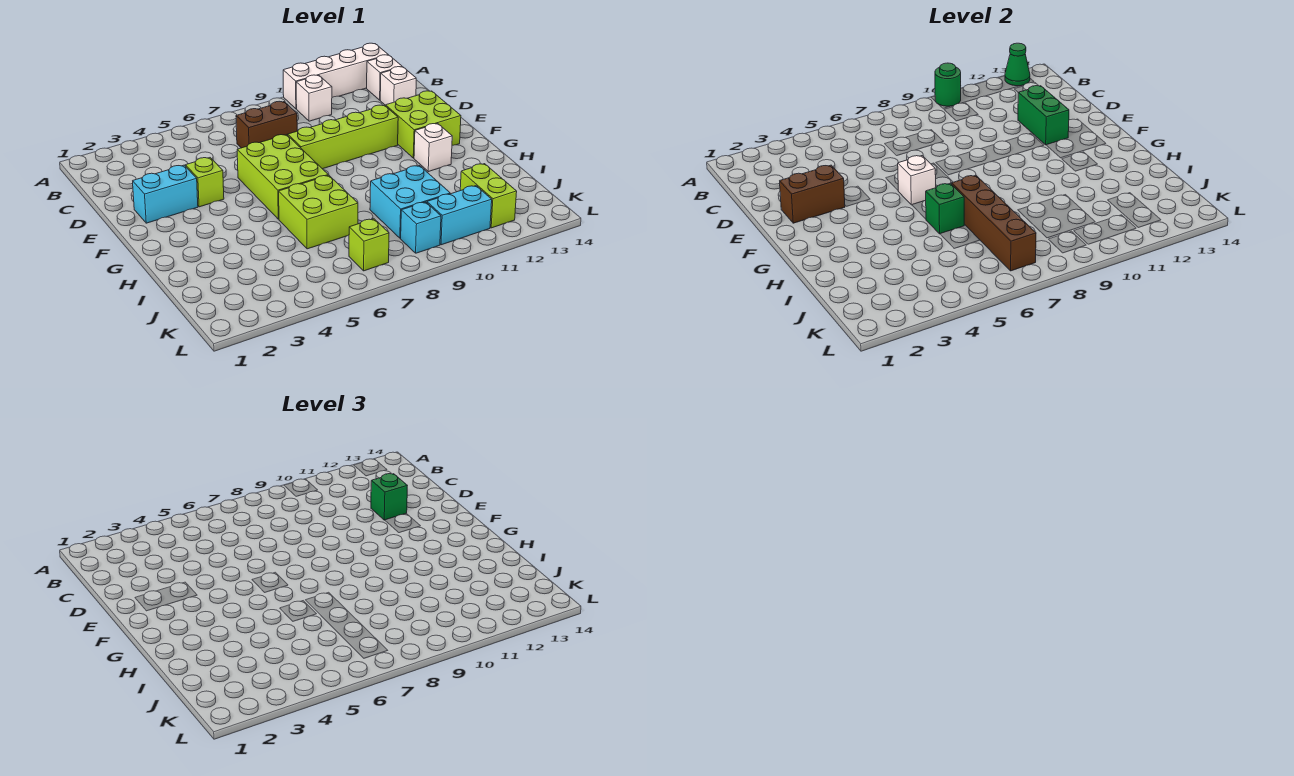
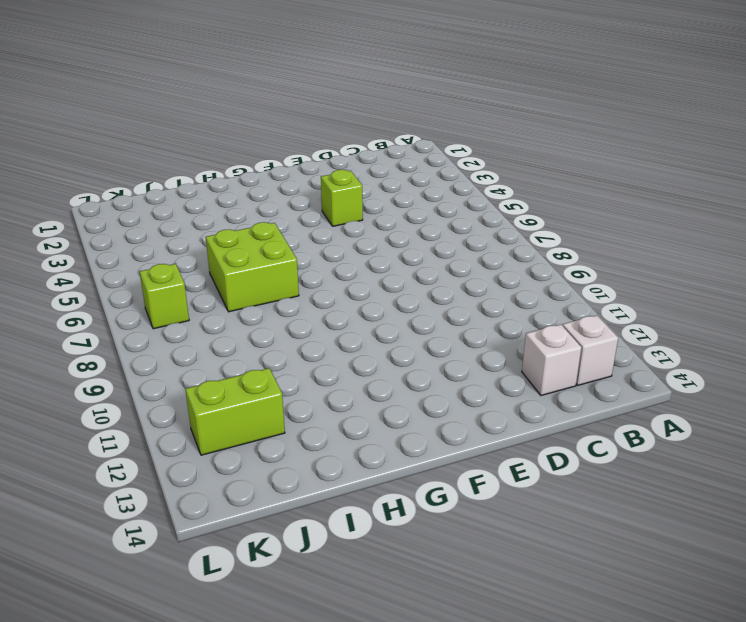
none -> white 1x4 brick [283,43,388,109]
none -> white 1x1 brick [296,75,332,121]
none -> brown 1x2 brick [236,101,297,148]

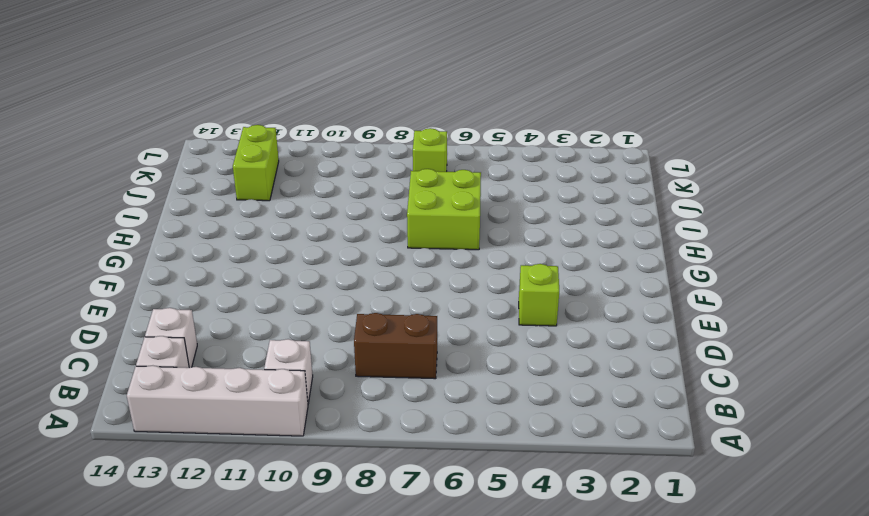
none -> cyan 1x2 brick [133,165,198,223]
none -> lime 2x3 brick [237,135,328,219]
none -> lime 1x4 brick [288,105,398,169]

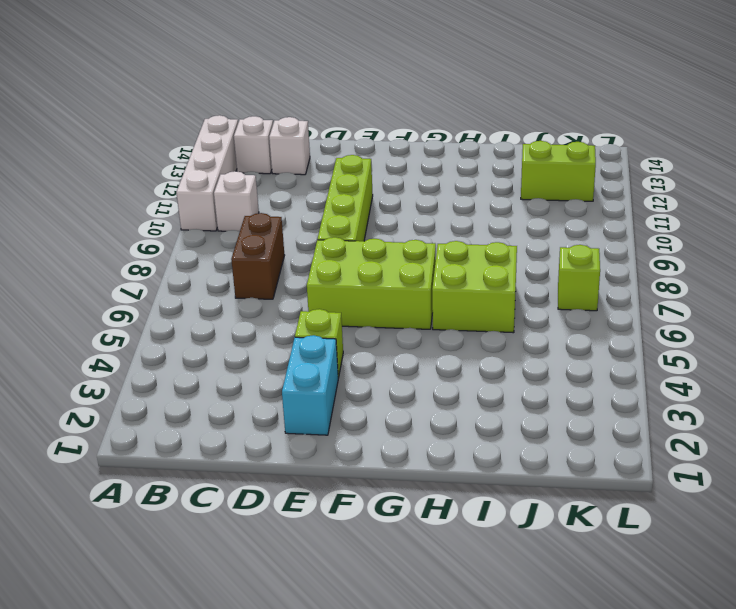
none -> lime 2x2 brick [386,91,461,158]
none -> white 1x1 brick [414,124,452,172]
none -> cyan 2x2 brick [370,166,450,238]

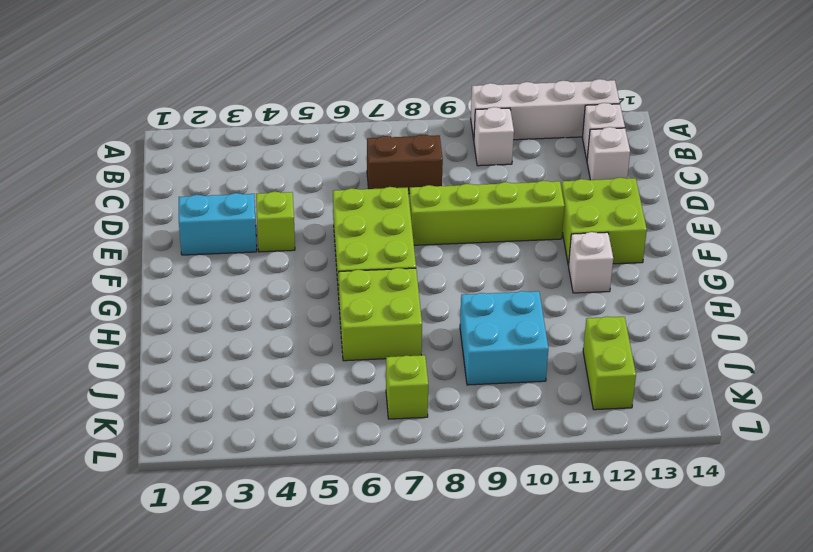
none -> cyan 1x1 brick [401,202,441,253]
none -> cyan 1x2 brick [427,186,492,245]
none -> green 1x1 round brick [935,63,961,107]

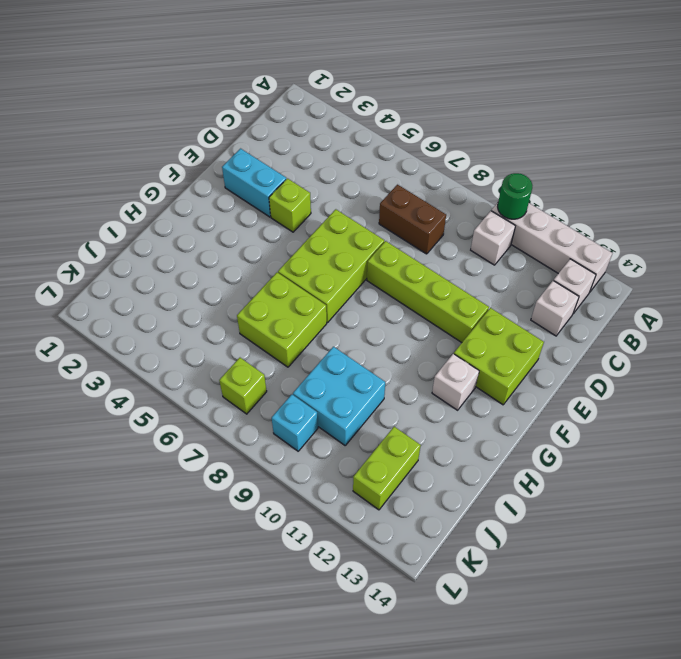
none -> cyan 1x2 brick [427,186,492,245]
none -> green 1x1 cone [1005,43,1030,86]
none -> green 1x2 brick [1018,86,1069,145]

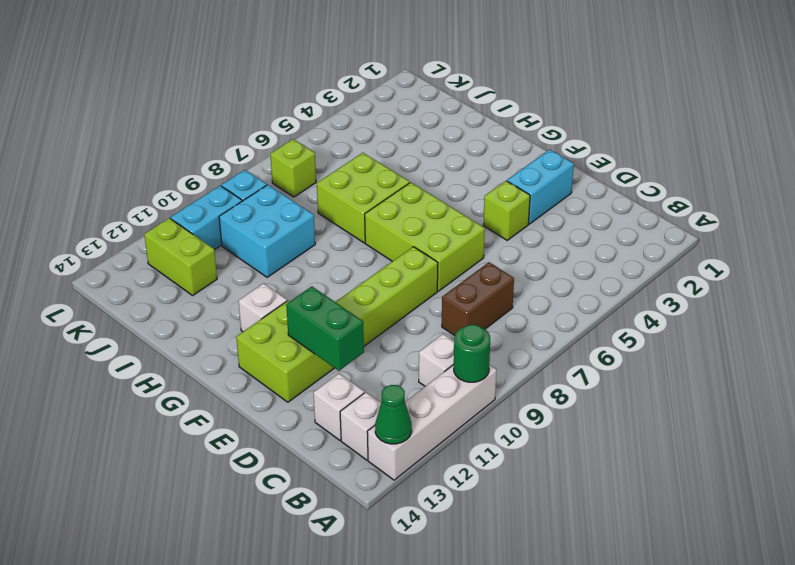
none -> brown 1x2 brick [780,165,845,223]
none -> white 1x1 brick [898,156,936,205]
none -> green 1x1 brick [926,183,964,234]

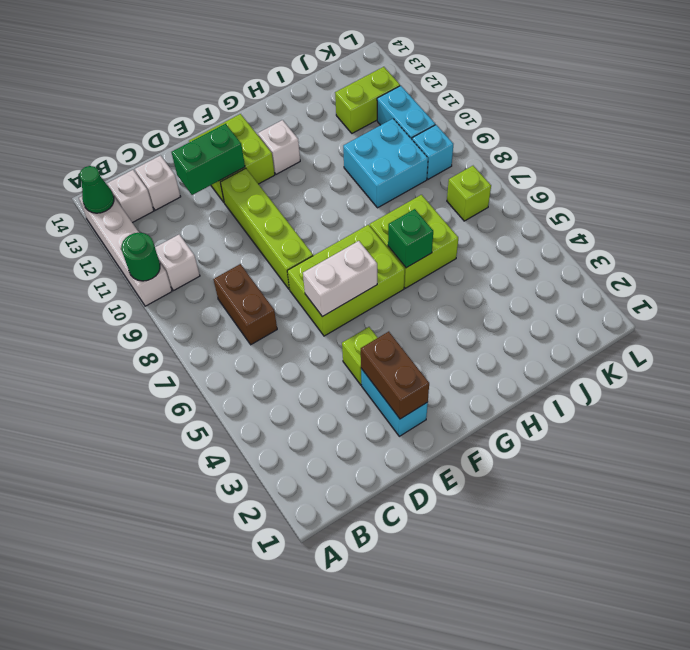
white 1x2 brick [303,241,377,317] -> white 1x1 brick [898,156,936,205]
none -> brown 1x4 brick [952,175,1036,271]
none -> green 1x1 brick [371,474,407,520]

